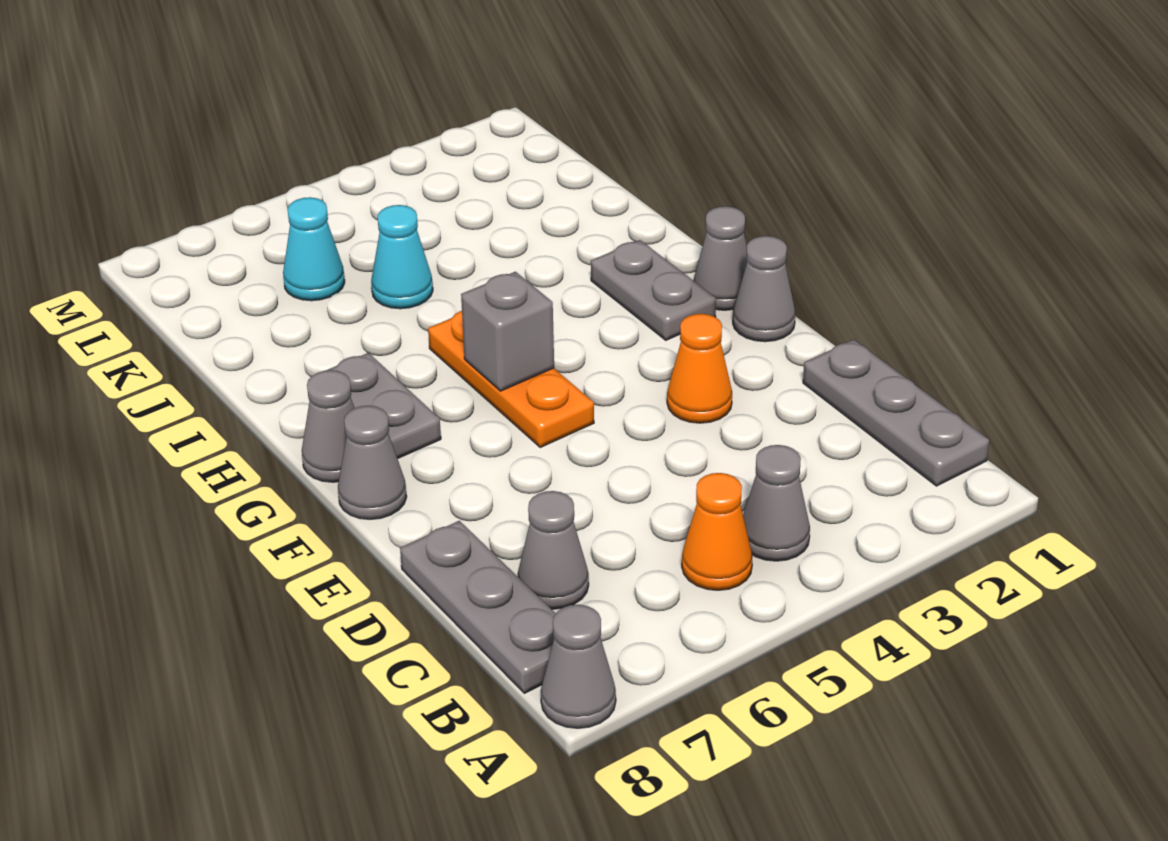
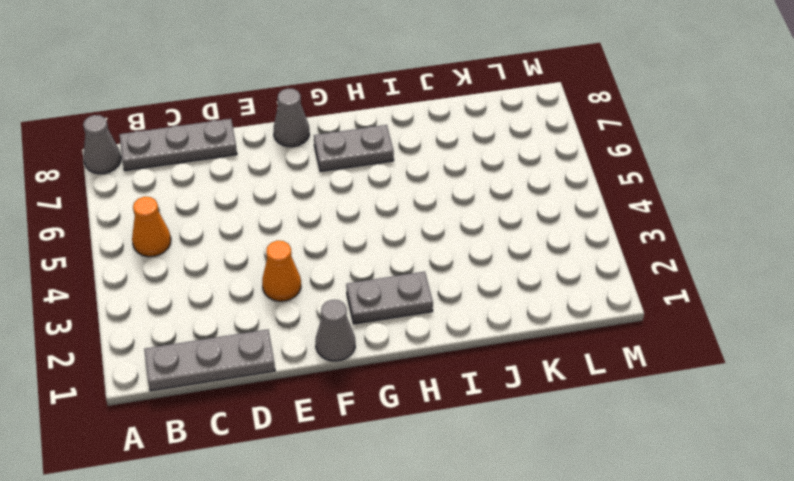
none -> grey 1x1 cone [743,445,810,561]
none -> grey 1x1 cone [518,491,589,609]
none -> orange 1x3 plate [428,311,594,447]

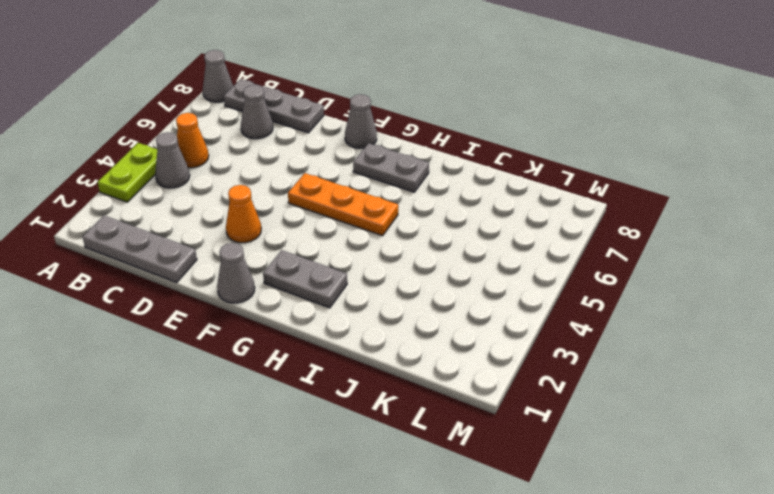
lime 1x2 plate [98,143,157,202] -> none
none -> grey 1x1 cone [693,206,747,310]
none -> grey 1x1 cone [302,370,354,482]
none -> cyan 1x1 cone [371,205,433,309]

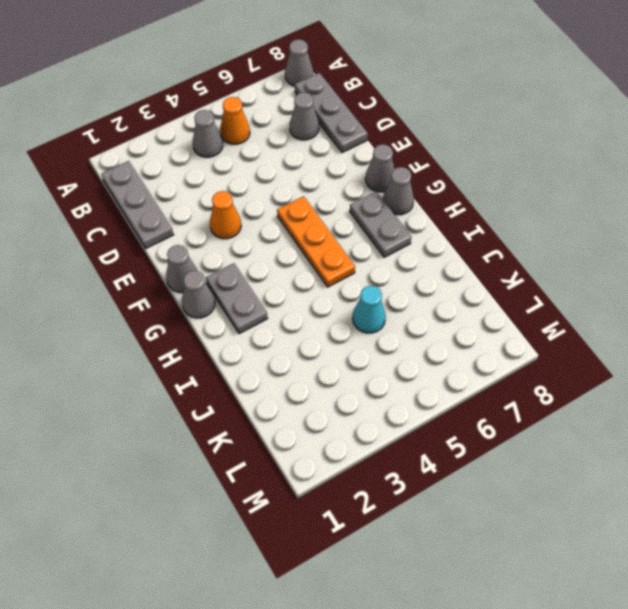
none -> cyan 1x1 cone [283,197,345,301]
none -> grey 1x1 brick [461,272,554,391]

